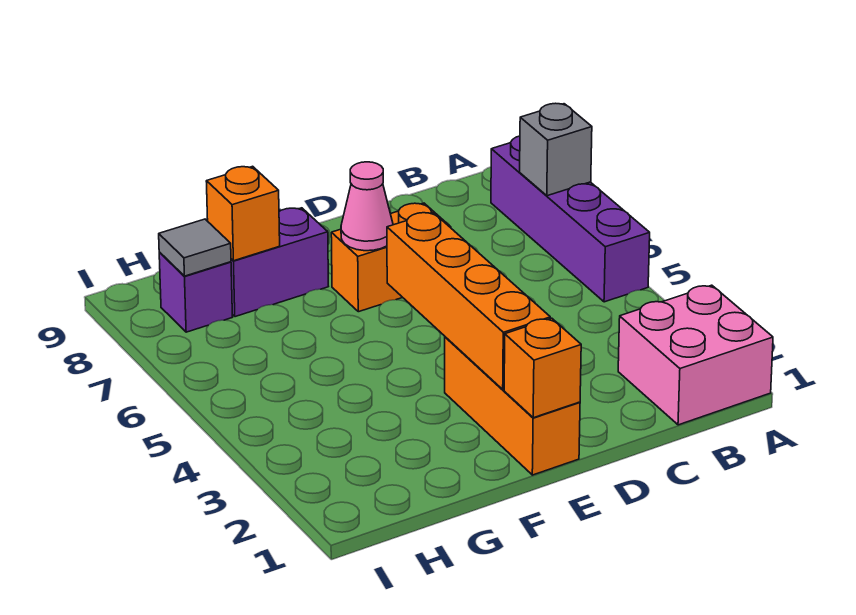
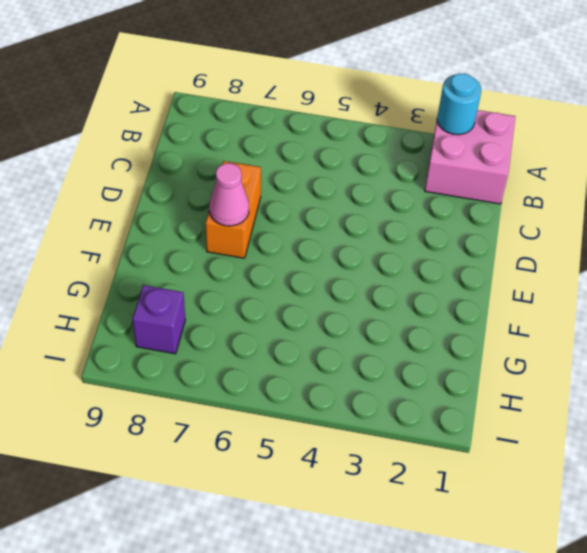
cyan 1x1 round brick [437,73,481,135] -> none
none -> purple 1x4 brick [491,136,650,302]
none -> orange 1x3 brick [445,337,580,475]
none -> purple 1x2 brick [231,208,328,317]

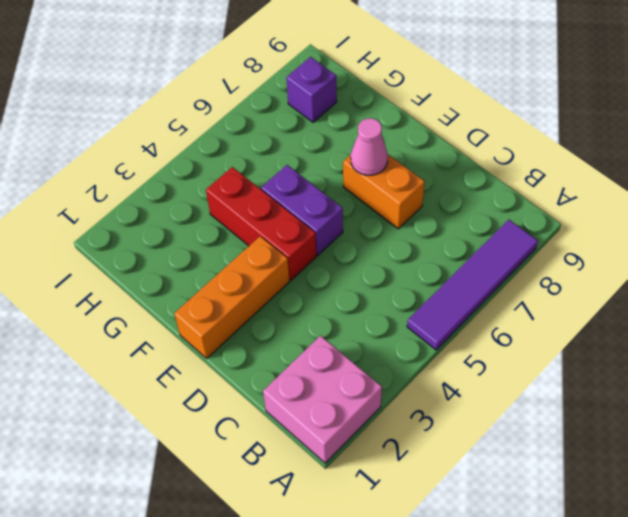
purple 1x4 tile [407,220,538,350] -> purple 1x4 brick [491,136,650,302]
red 1x3 brick [206,167,317,280] -> none
purple 1x2 brick [261,165,343,255] -> purple 1x2 brick moved to [231,208,328,317]
none -> grey 1x1 brick [520,103,592,196]
none -> orange 1x1 brick [504,318,581,418]
none -> orange 1x4 brick [387,212,550,390]

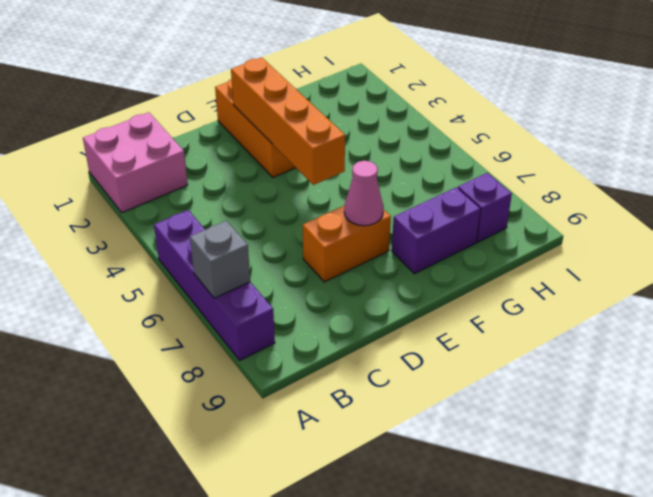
none -> orange 1x1 brick [504,318,581,418]
none -> orange 1x1 brick [206,166,280,261]
none -> grey 1x1 tile [159,219,231,276]

